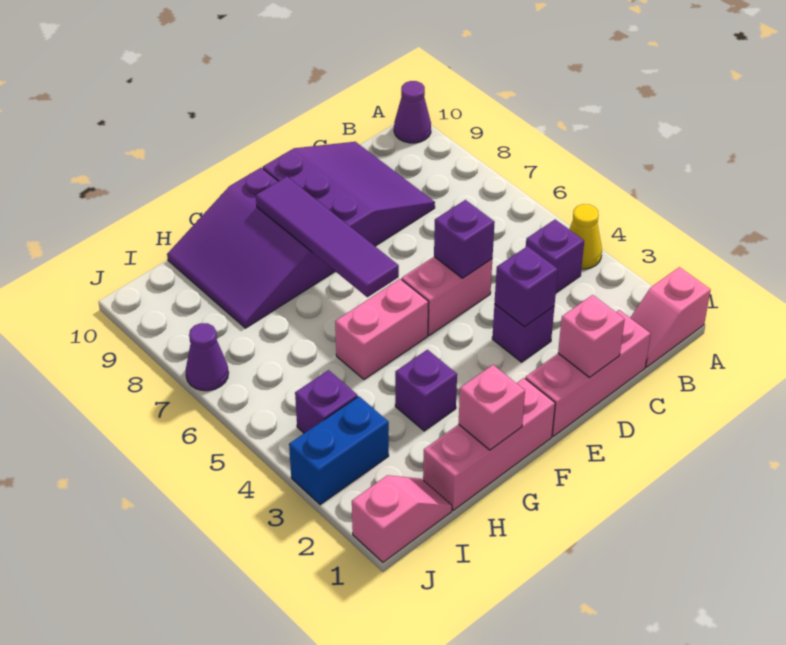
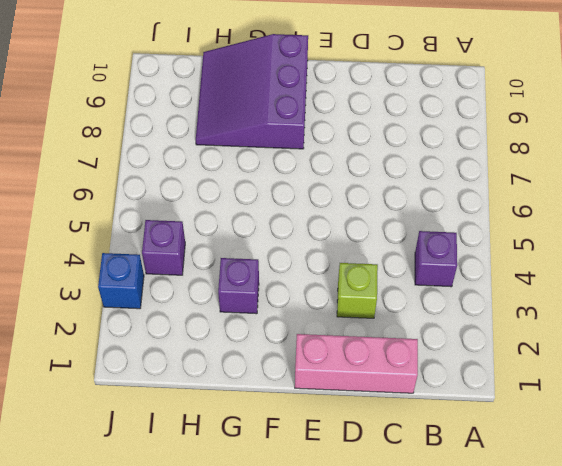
lime 1x1 brick [337,263,378,318] -> purple 1x1 brick [492,304,554,362]
blue 1x1 brick [98,253,144,309] -> blue 1x2 brick [289,396,389,505]
none -> pink 1x2 slope [630,267,711,367]
none -> yellow 1x1 cone [569,204,602,269]
none -> purple 1x1 cone [394,81,431,143]

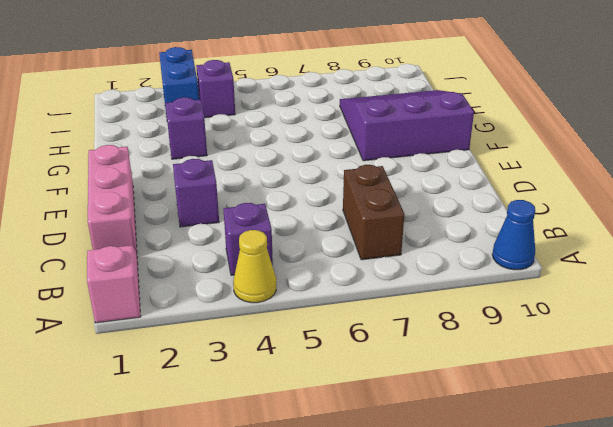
blue 1x1 cone [492,200,535,270] -> purple 1x1 cone [394,81,431,143]
brown 1x2 brick [343,165,404,260] -> none
none -> purple 3x3 slope [263,142,435,246]
none -> pink 1x2 brick [402,257,492,335]
none -> pink 1x3 brick [423,378,555,510]

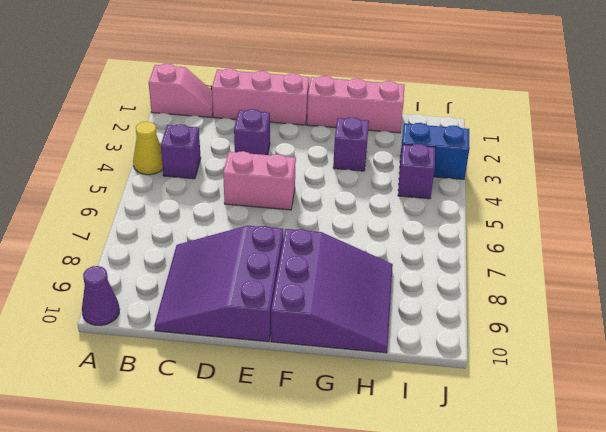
none -> pink 1x2 brick [335,279,429,379]
none -> pink 1x2 slope [352,475,452,562]
none -> purple 1x1 cone [186,323,229,391]

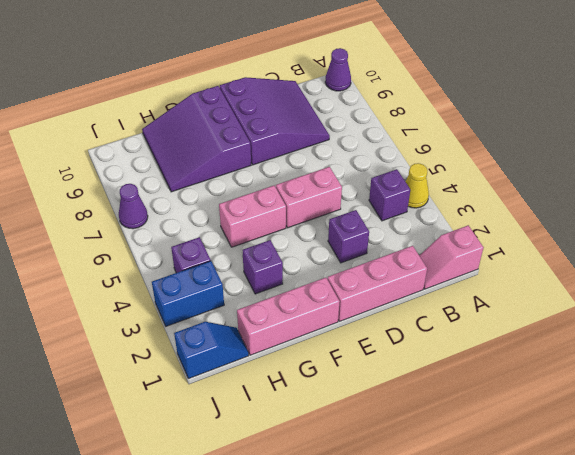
blue 1x2 slope [174,322,249,379] -> pink 1x2 slope [352,475,452,562]
none -> pink 1x1 brick [558,295,625,377]
none -> purple 1x1 brick [495,246,558,326]
none -> purple 1x1 brick [434,200,495,278]

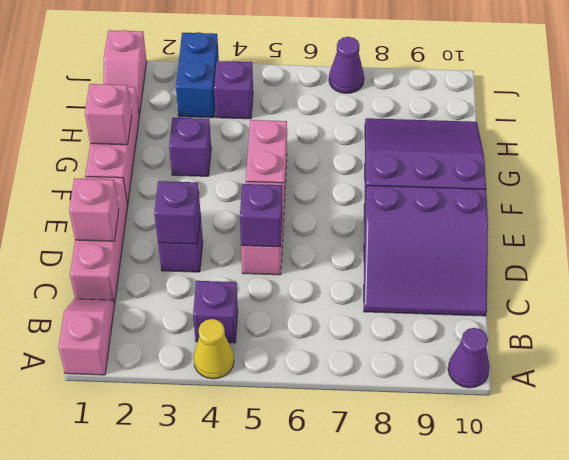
none -> purple 1x4 tile [256,177,399,297]

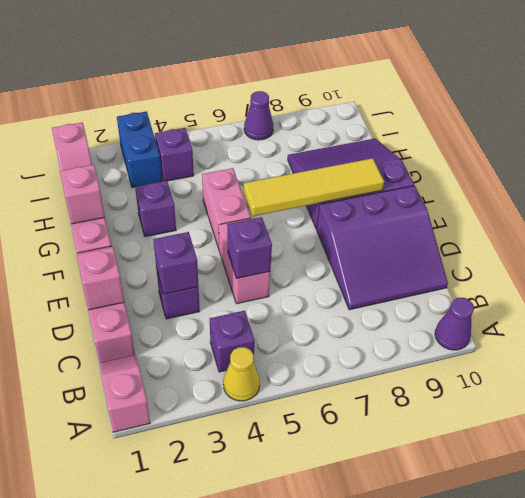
yellow 1x4 tile [244,158,384,216] -> purple 1x4 tile [256,177,399,297]

